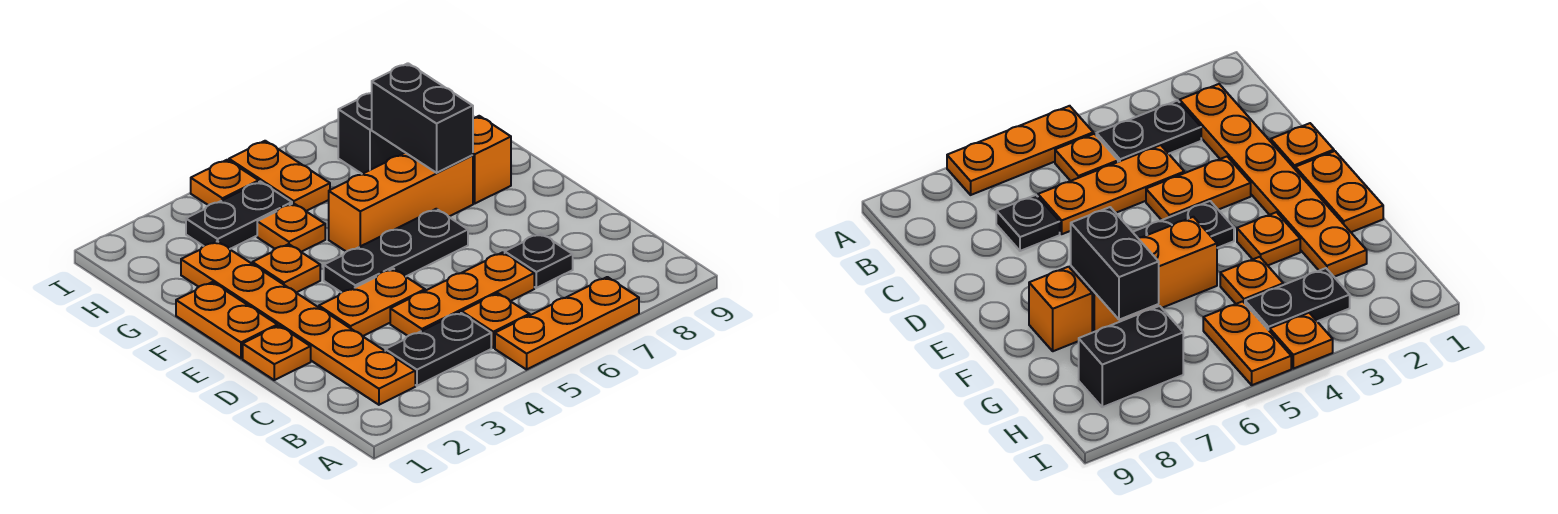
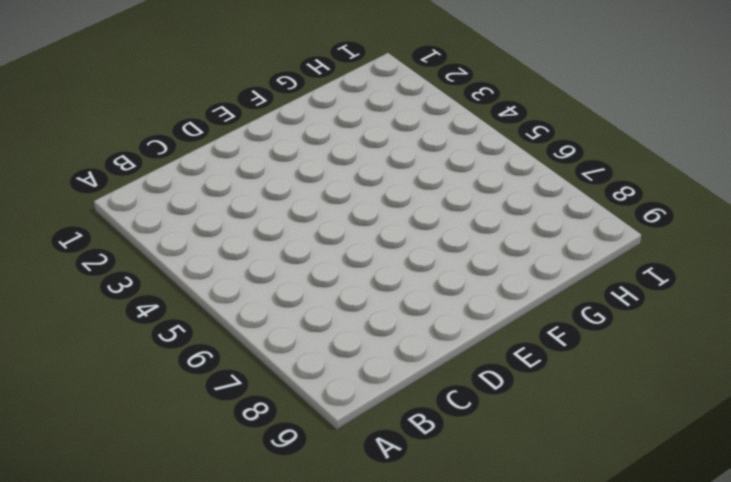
none -> orange 1x3 plate [495,277,639,370]
none -> orange 1x6 plate [181,241,415,405]
none -> black 1x2 plate [385,312,491,386]

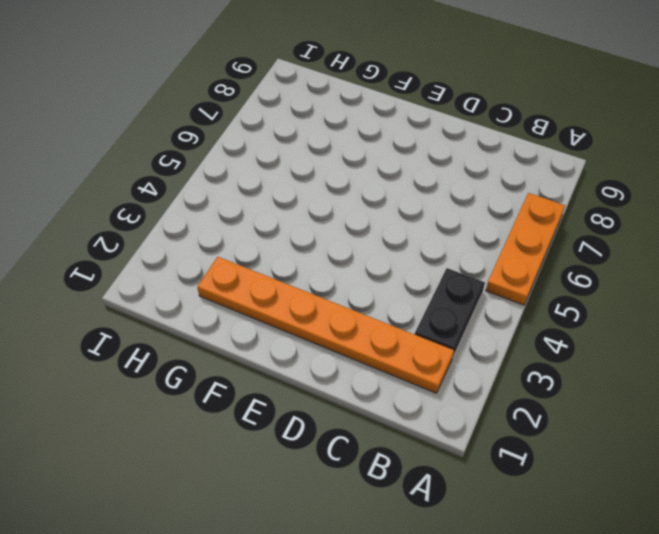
none -> orange 1x1 plate [462,293,530,348]
none -> orange 1x3 plate [390,252,534,336]
none -> black 1x1 plate [505,234,573,288]

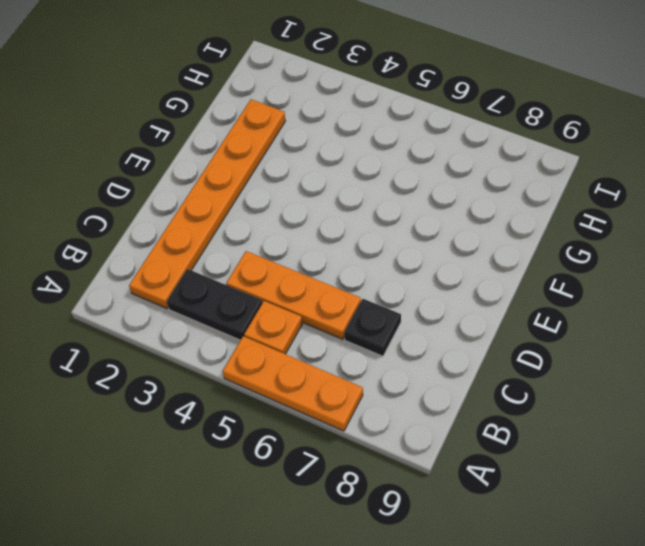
none -> orange 1x1 plate [243,326,311,380]
none -> orange 1x2 plate [319,269,425,336]
none -> orange 1x2 plate [176,282,277,358]

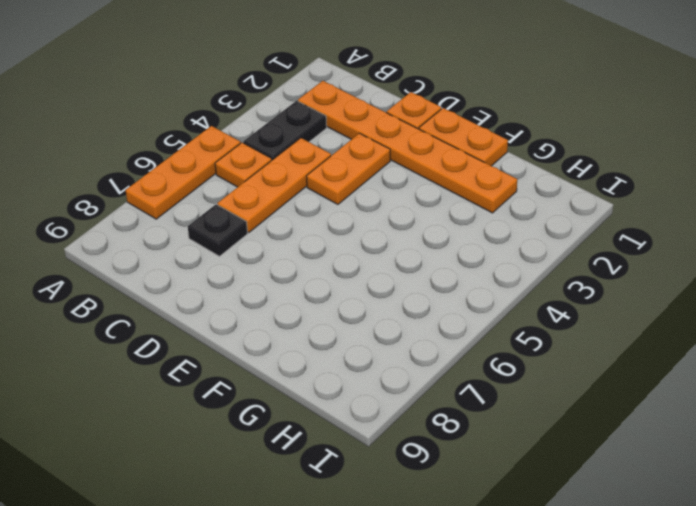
none -> black 1x3 plate [324,209,468,293]
none -> orange 1x1 plate [252,244,320,293]
none -> orange 1x3 brick [329,153,473,252]

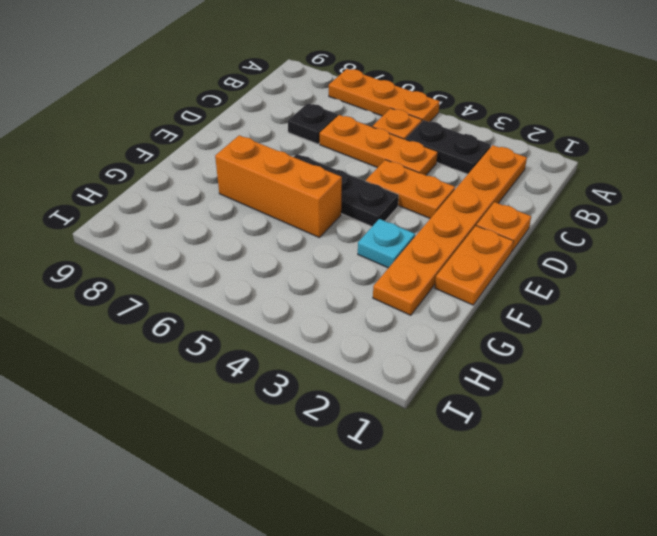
cyan 1x1 plate [358,219,415,268] -> orange 1x1 plate [252,244,320,293]
none -> orange 1x1 brick [473,116,511,204]
none -> orange 1x1 plate [257,203,325,252]
none -> black 1x2 plate [186,181,292,249]

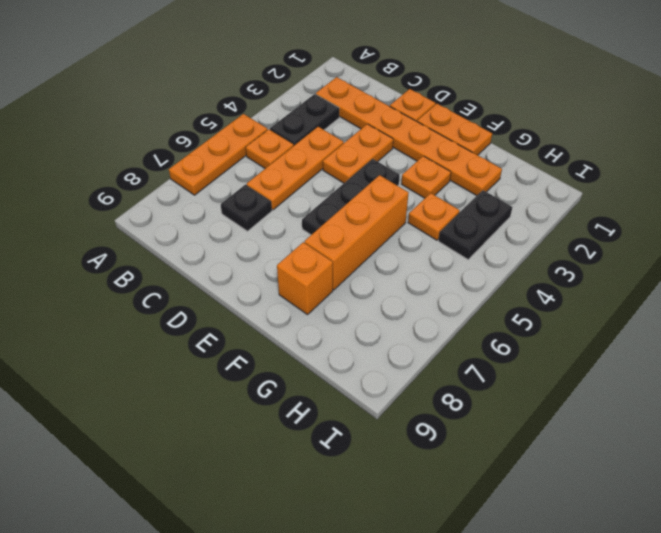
none -> orange 1x2 plate [229,141,330,211]
none -> black 1x2 brick [338,93,405,174]
none -> orange 1x1 plate [191,160,259,205]

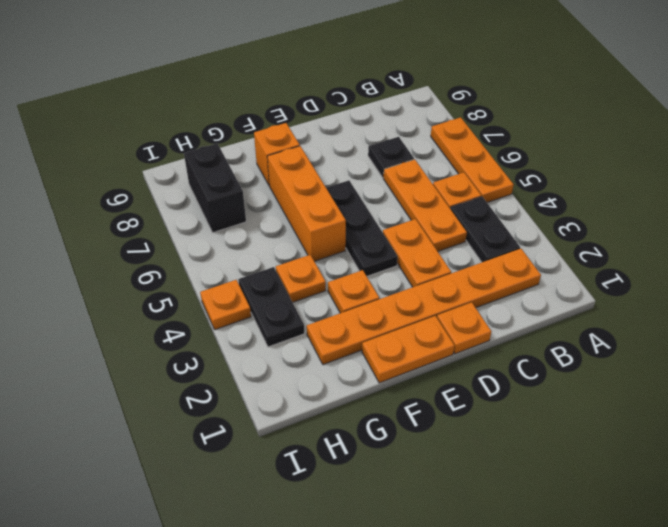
none -> orange 1x2 plate [229,141,330,211]
none -> black 1x2 brick [372,63,473,173]

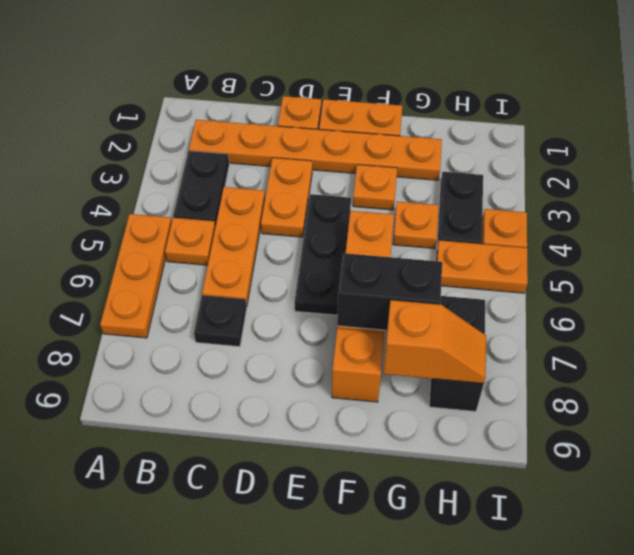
orange 1x2 slope [384,300,486,383] -> none

